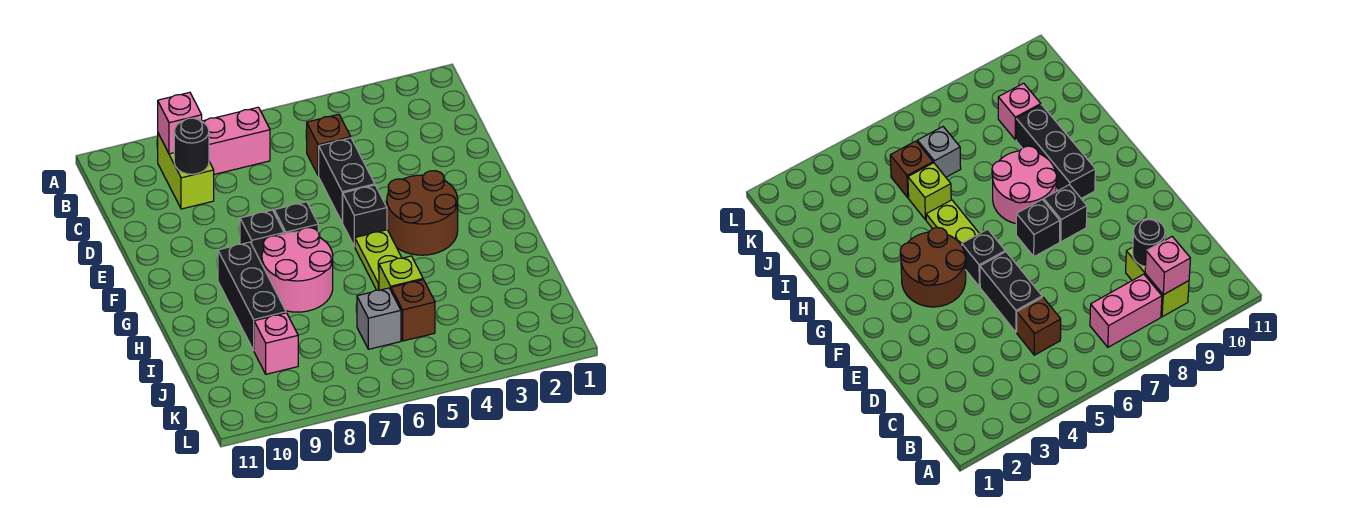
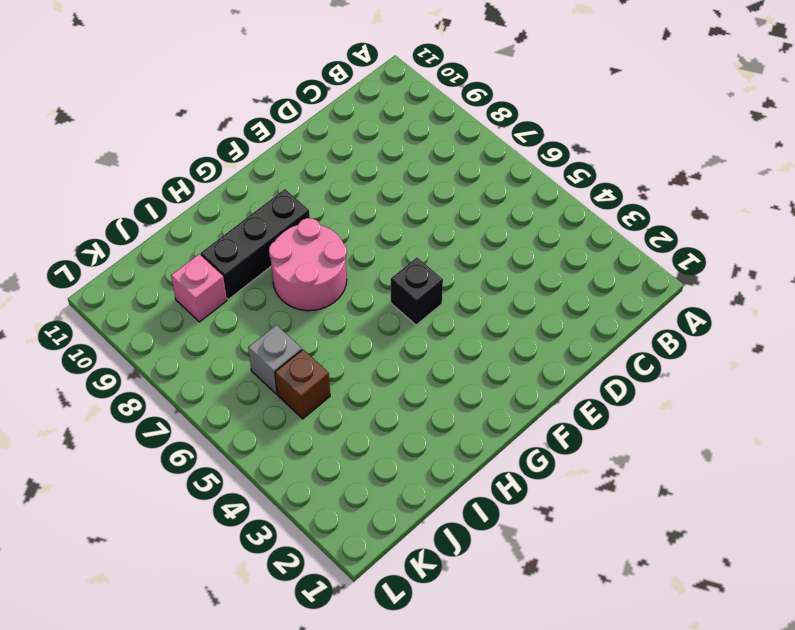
none -> pink 1x2 brick [202,107,270,174]
none -> lime 1x2 brick [158,134,214,209]
none -> brown 1x1 brick [307,114,351,176]

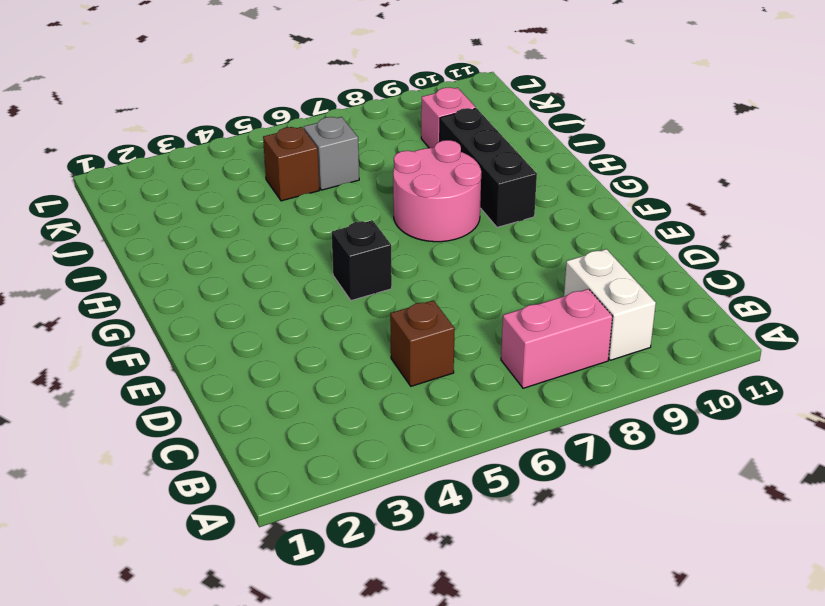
white 1x2 brick [564,249,656,360] -> lime 1x2 brick [158,134,214,209]
none -> black 1x2 brick [319,138,375,223]
none -> brown 2x2 round brick [387,171,458,255]
none -> black 1x1 brick [274,202,318,234]

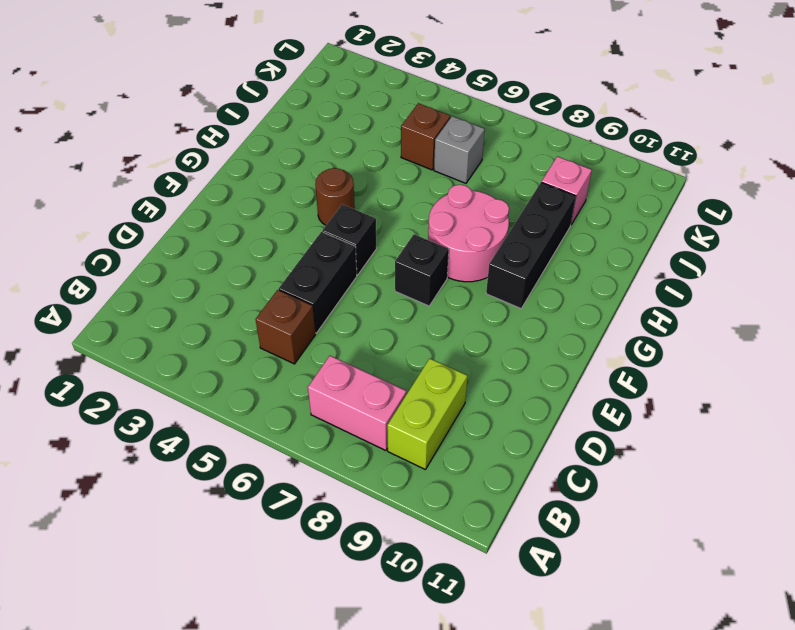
brown 1x1 round brick [315,168,355,225] -> brown 2x2 round brick [387,171,458,255]
none -> black 1x1 brick [240,210,284,264]
none -> lime 1x2 plate [355,230,402,290]
none -> lime 1x1 brick [379,256,423,290]

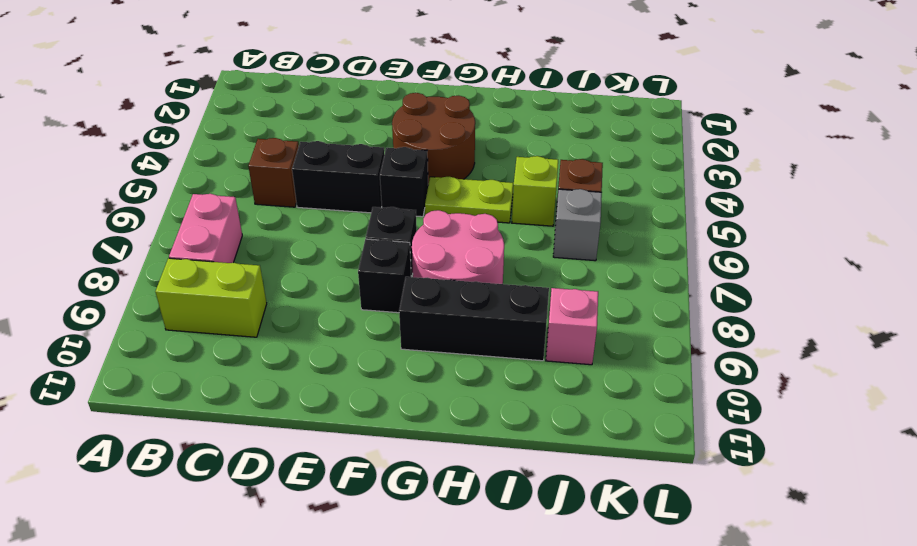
none -> pink 1x1 brick [158,92,202,154]
none -> black 1x1 round brick [174,118,209,174]

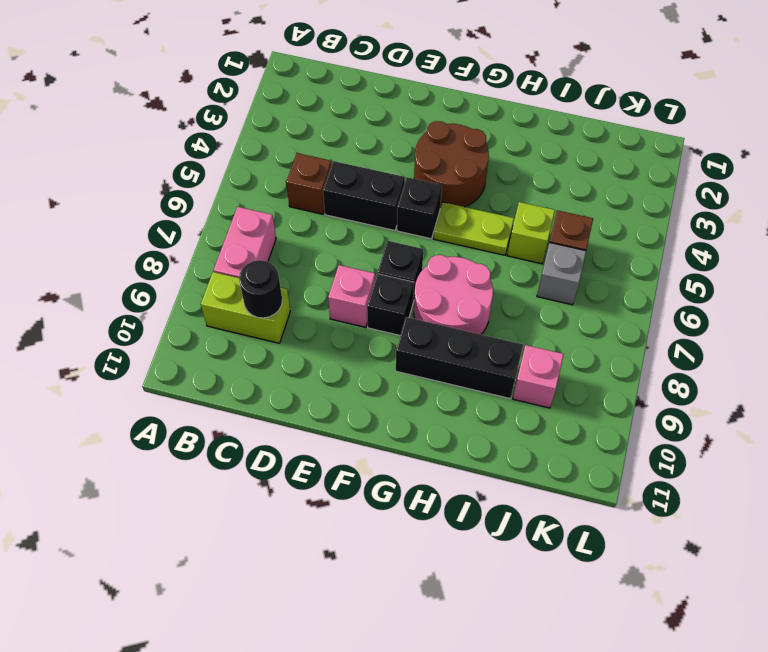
pink 1x1 brick [328,265,375,327] -> pink 1x1 brick moved to [158,92,202,154]

